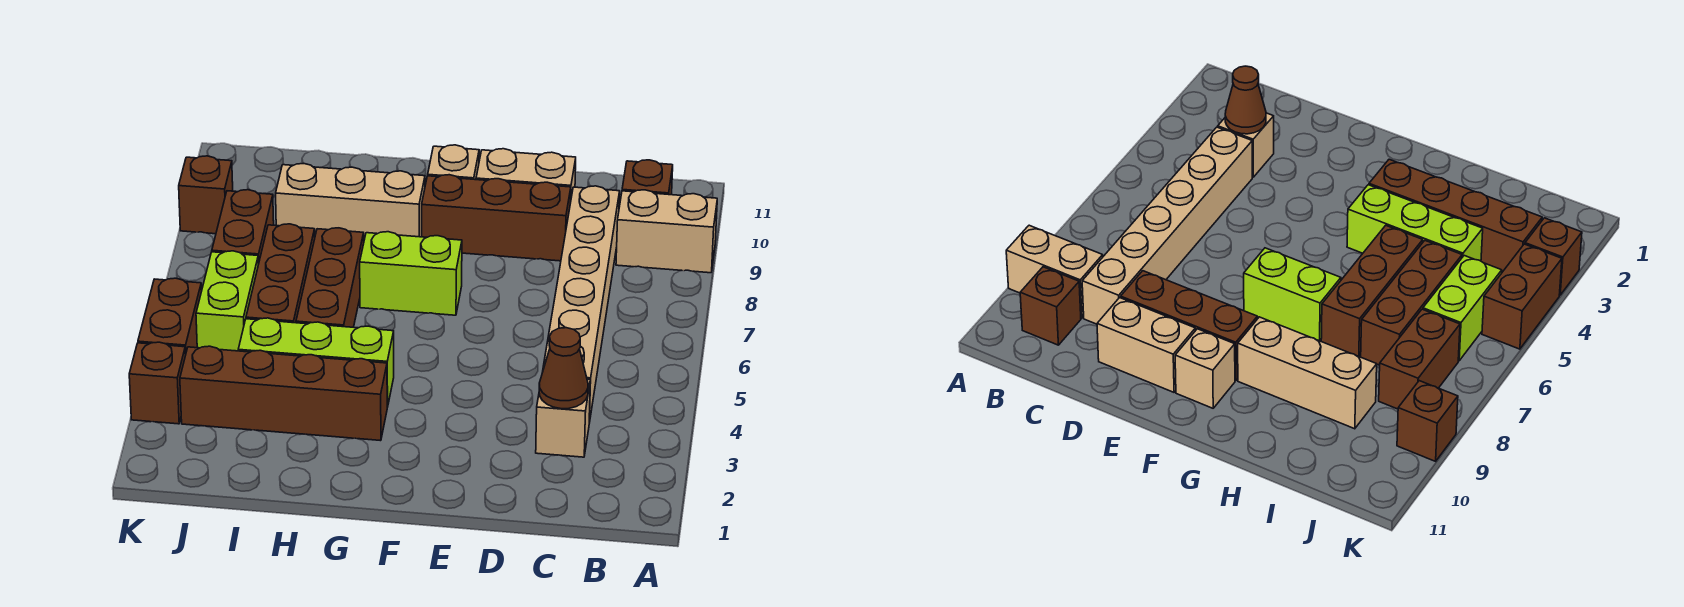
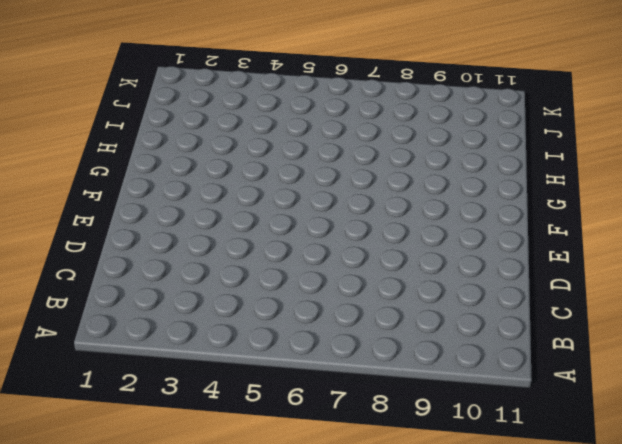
none -> tan 1x2 brick [616,190,717,273]
none -> brown 1x1 brick [622,160,673,195]
none -> tan 1x1 brick [536,379,590,457]

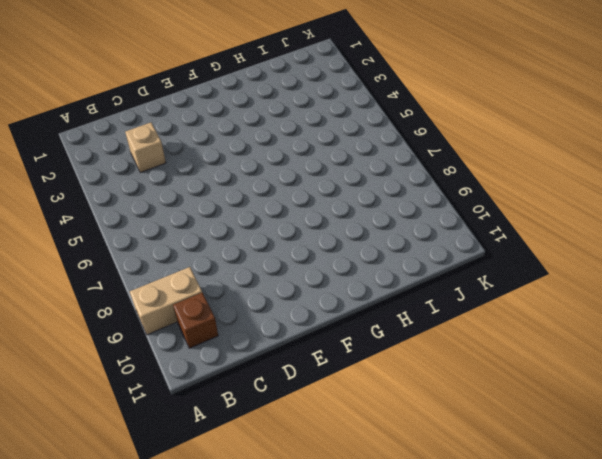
none -> tan 1x6 brick [543,186,620,423]
none -> brown 1x3 brick [422,175,571,261]
none -> tan 1x2 brick [476,149,576,203]

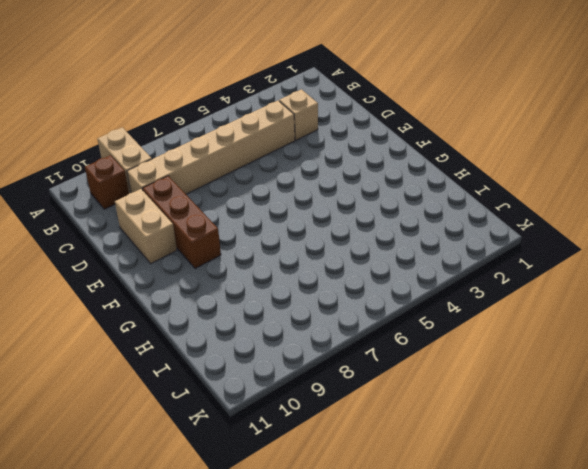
none -> lime 1x2 brick [360,232,462,315]
none -> tan 1x1 brick [428,145,479,180]
none -> brown 1x4 brick [180,346,387,441]

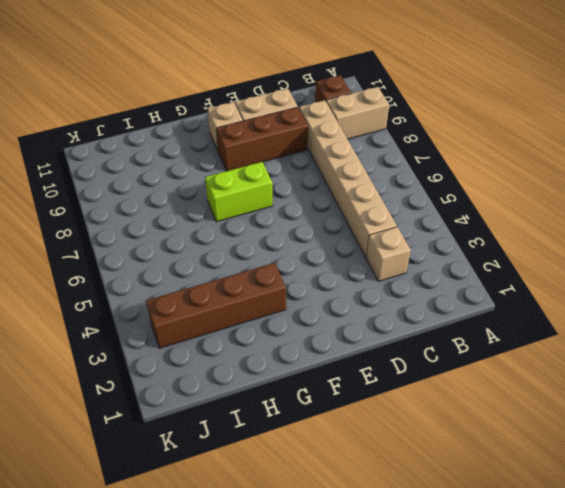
none -> lime 1x3 brick [238,318,394,407]
none -> tan 1x3 brick [276,164,425,240]
none -> brown 1x3 brick [296,228,364,327]

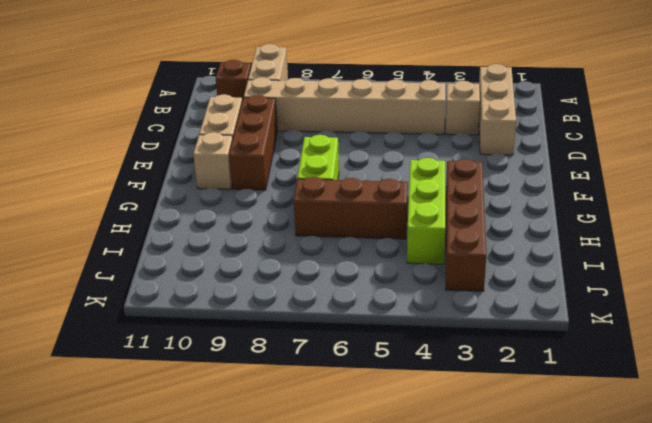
tan 1x3 brick [479,64,516,155] -> tan 1x3 brick moved to [276,164,425,240]
none -> brown 1x3 brick [246,224,315,323]
none -> lime 1x2 brick [196,251,259,351]
none -> brown 1x2 brick [212,190,274,264]

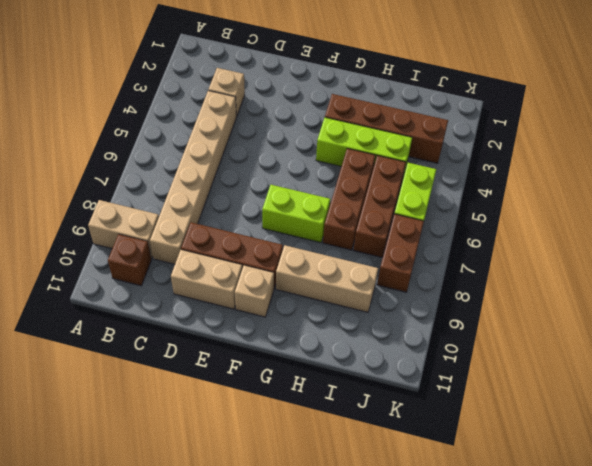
none -> brown 1x1 brick [129,342,186,424]
none -> brown 1x2 brick [138,278,202,354]
none -> brown 1x1 brick [179,156,233,234]

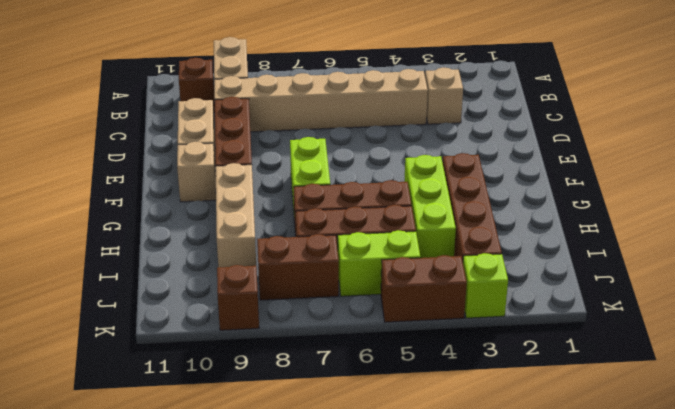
lime 1x1 brick [463,253,508,318] -> brown 1x1 brick [129,342,186,424]
none -> brown 1x1 cone [539,328,588,409]

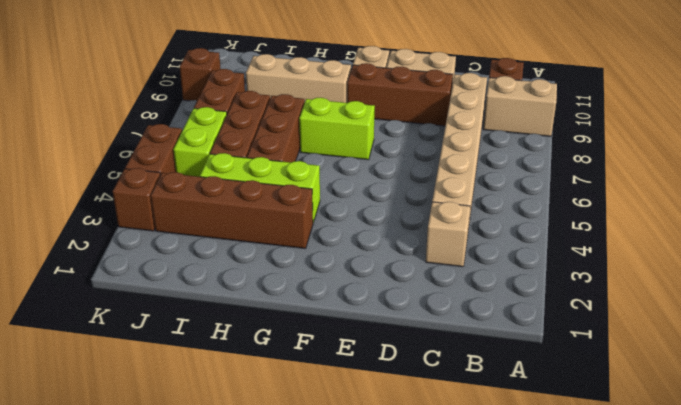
none -> brown 1x1 cone [539,328,588,409]

